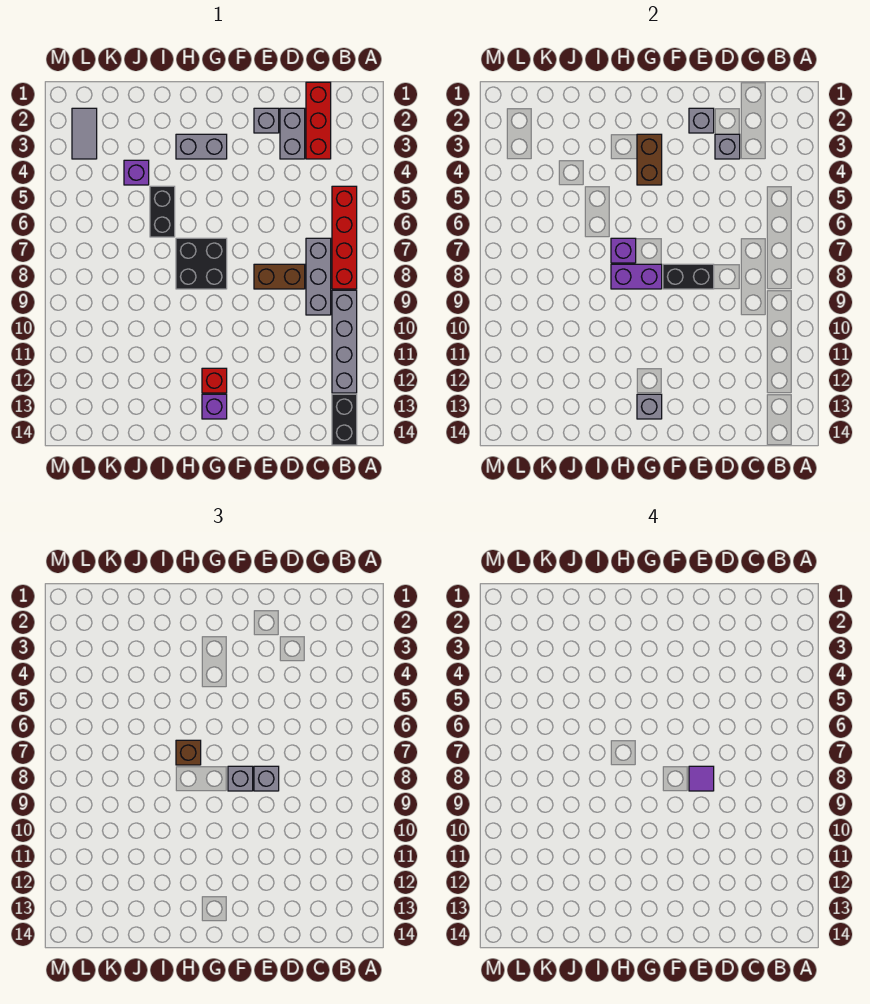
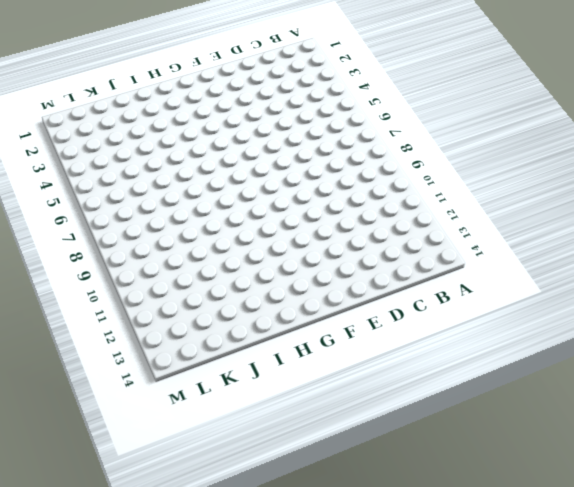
none -> red 1x4 brick [332,186,357,289]
none -> grey 1x4 brick [332,290,357,393]
none -> black 1x2 brick [332,394,357,445]

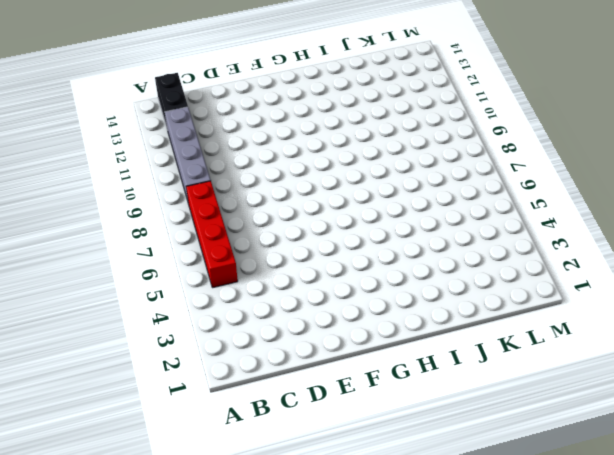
none -> red 1x3 brick [306,82,331,159]
none -> grey 1x3 brick [306,238,331,315]
none -> grey 1x2 brick [280,108,305,159]

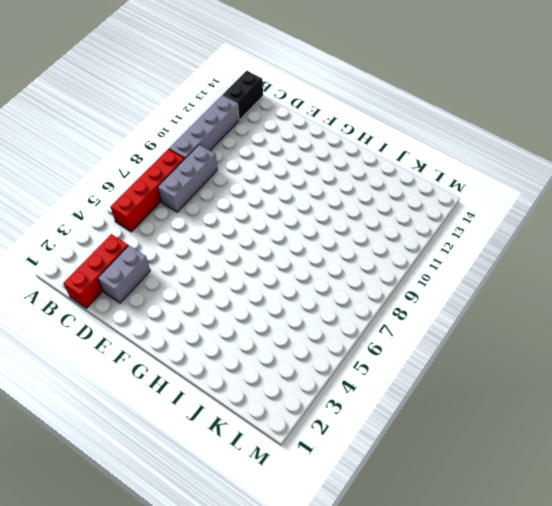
none -> brown 1x2 brick [254,264,305,289]
none -> grey 1x1 brick [254,108,279,133]
none -> grey 1x2 brick [176,134,227,159]

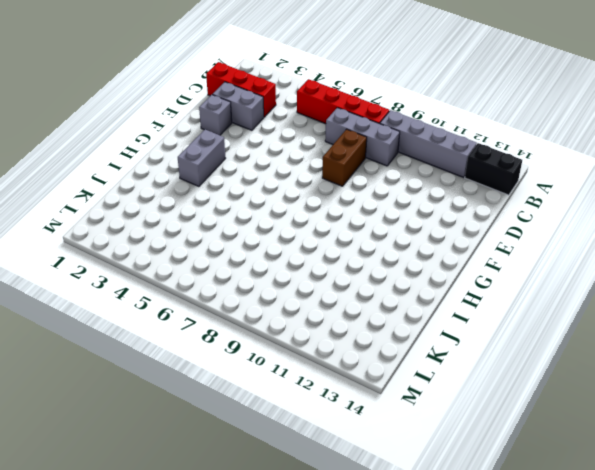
none -> black 2x2 brick [176,238,227,289]
none -> red 1x1 brick [202,368,227,393]
none -> purple 1x1 brick [202,394,227,419]

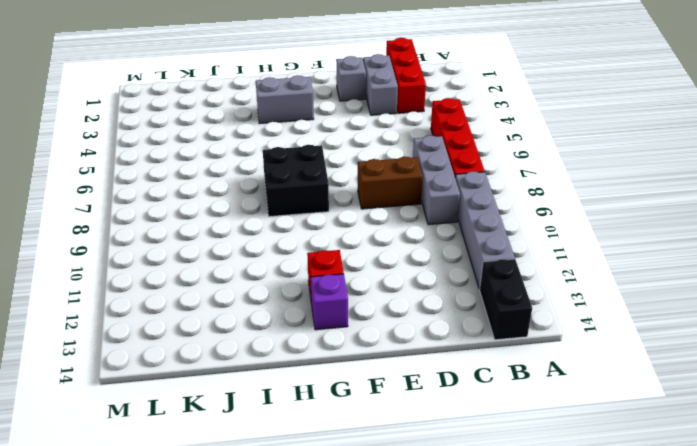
none -> black 1x2 brick [150,186,175,237]
none -> purple 1x1 brick [124,160,149,185]
none -> grey 1x2 tile [72,108,97,159]

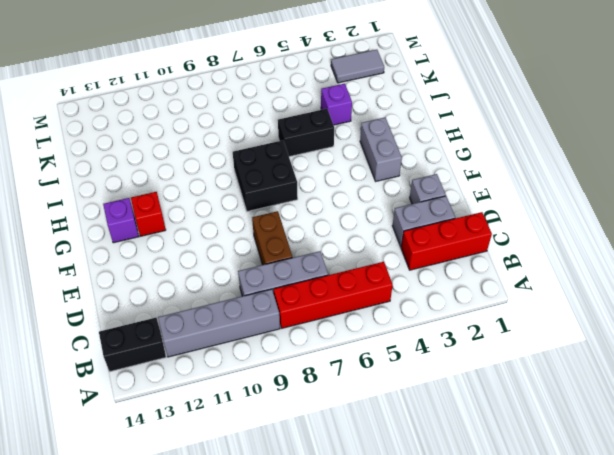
none -> grey 1x1 brick [715,134,740,159]
none -> grey 1x1 brick [689,108,714,133]
none -> black 1x2 brick [663,264,714,289]

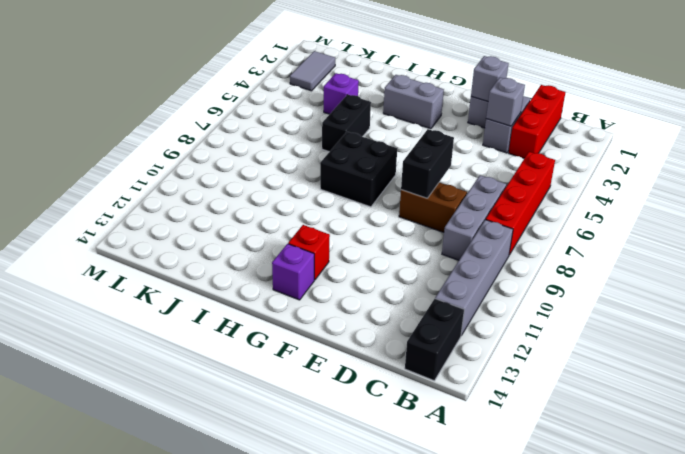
black 1x2 brick [401,129,454,198] -> black 1x2 brick turned to [663,264,714,289]
none -> brown 1x2 brick [637,134,662,185]
none -> purple 1x2 brick [611,264,662,289]
none -> grey 1x1 brick [637,394,662,419]

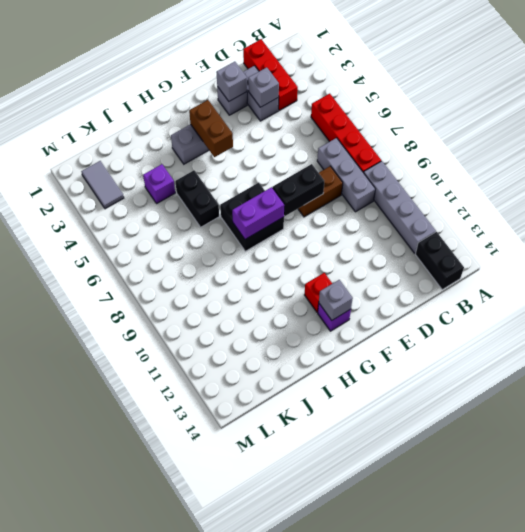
none -> purple 1x1 brick [611,238,636,263]
none -> grey 1x1 brick [254,766,279,791]
none -> grey 1x1 brick [228,766,253,791]

